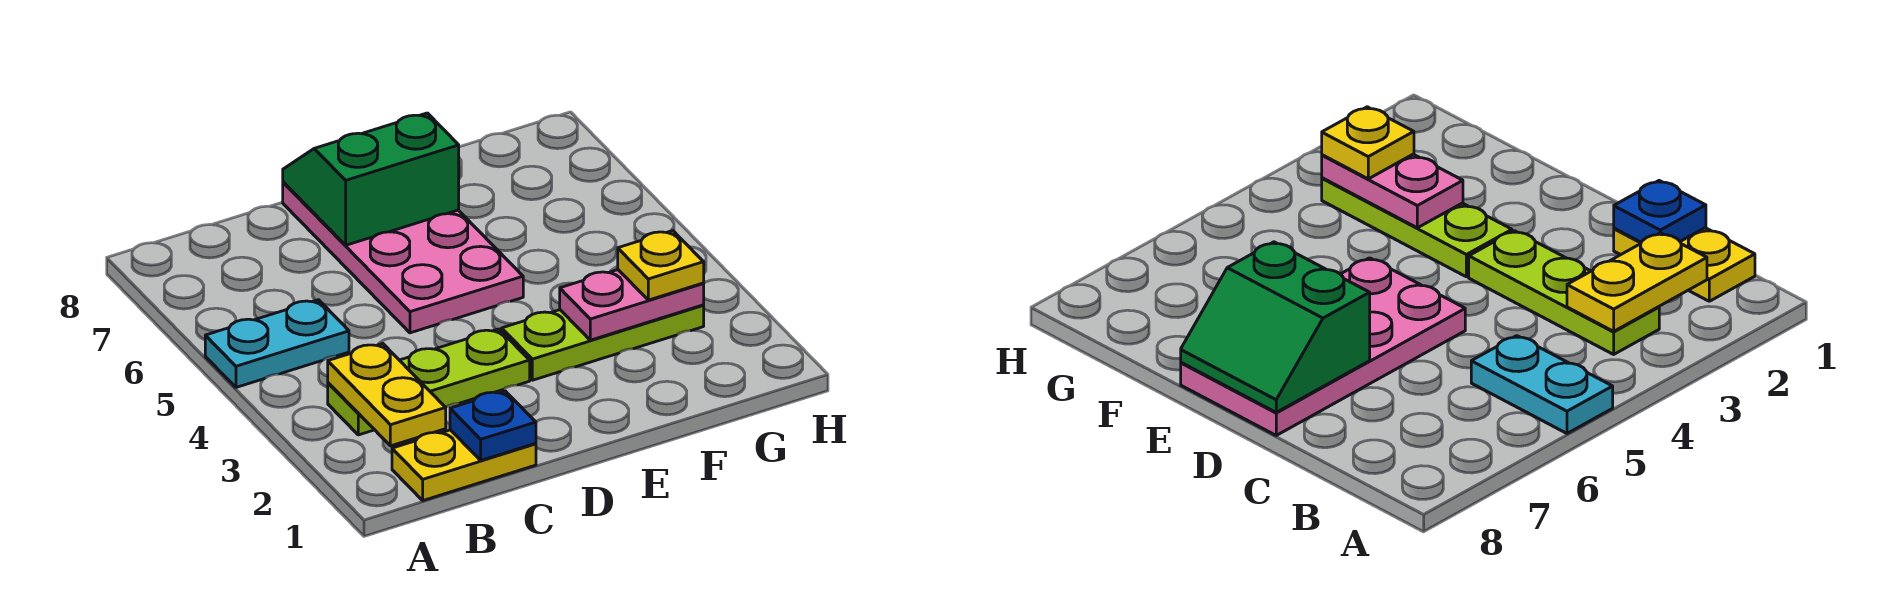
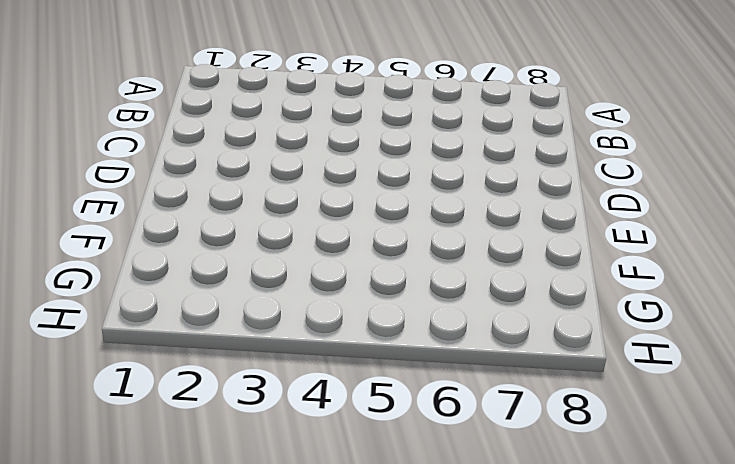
none -> cyan 1x2 plate [205,300,349,387]
none -> yellow 1x2 plate [392,430,536,500]

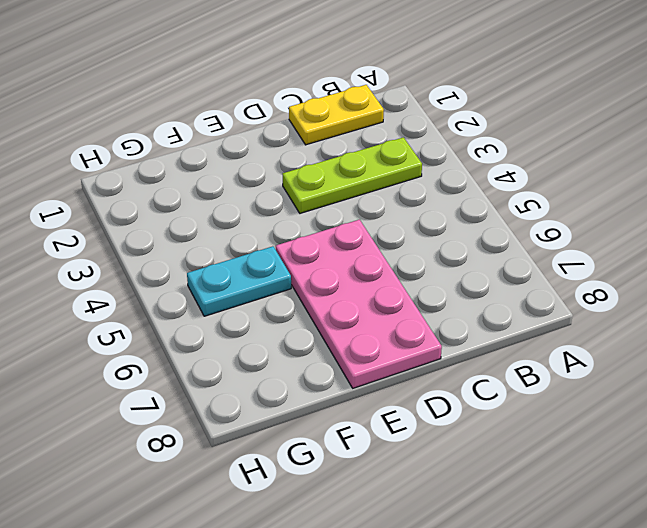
cyan 1x2 plate [187,246,291,316] -> cyan 1x2 plate moved to [205,300,349,387]
none -> lime 1x3 plate [502,305,704,380]
none -> yellow 1x2 plate [328,344,446,446]

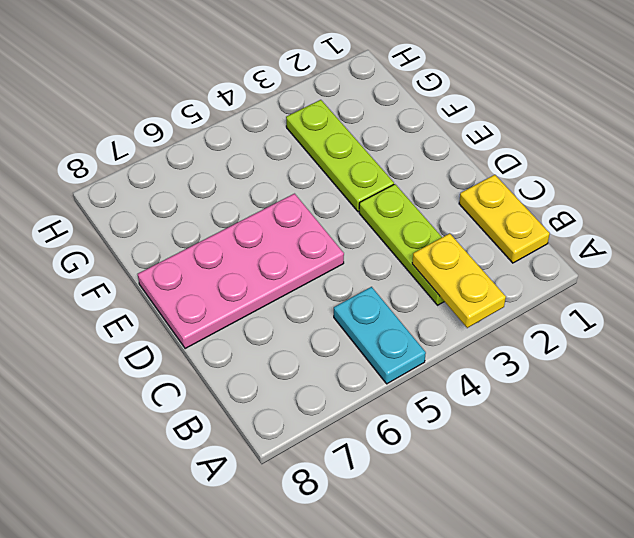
yellow 1x2 plate [412,233,506,328] -> yellow 1x2 plate turned to [328,344,446,446]
none -> blue 1x1 plate [450,391,536,460]
none -> green 2x2 slope [283,113,459,245]

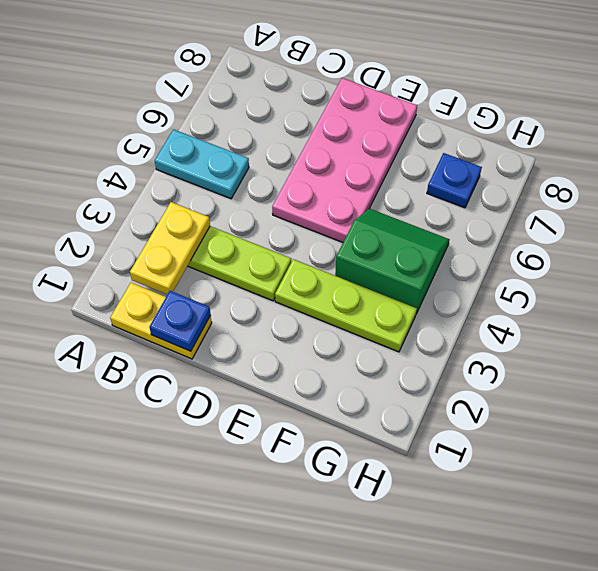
green 2x2 slope [335,209,449,314] -> green 2x2 slope moved to [283,113,459,245]
blue 1x1 plate [427,153,482,208] -> none
none -> pink 1x2 plate [560,270,704,340]
none -> yellow 1x1 plate [618,231,704,300]

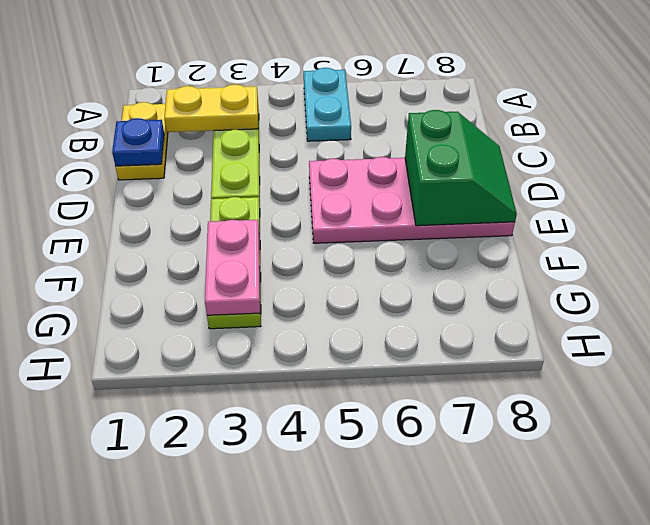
none -> yellow 1x1 plate [618,231,704,300]

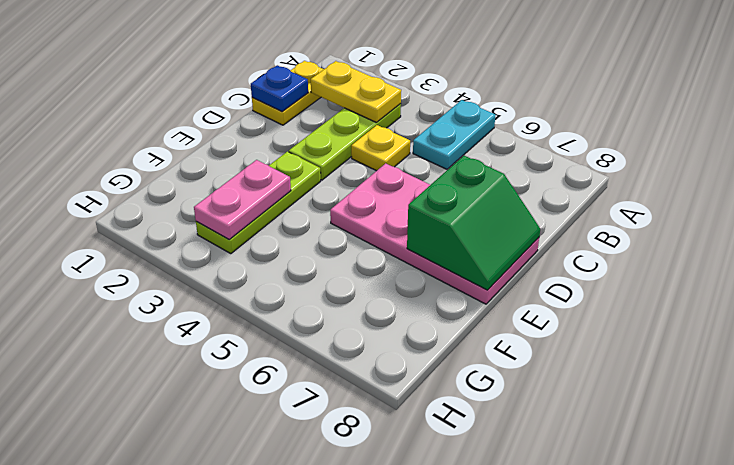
yellow 1x1 plate [351,125,410,171] -> yellow 1x1 plate moved to [618,231,704,300]

